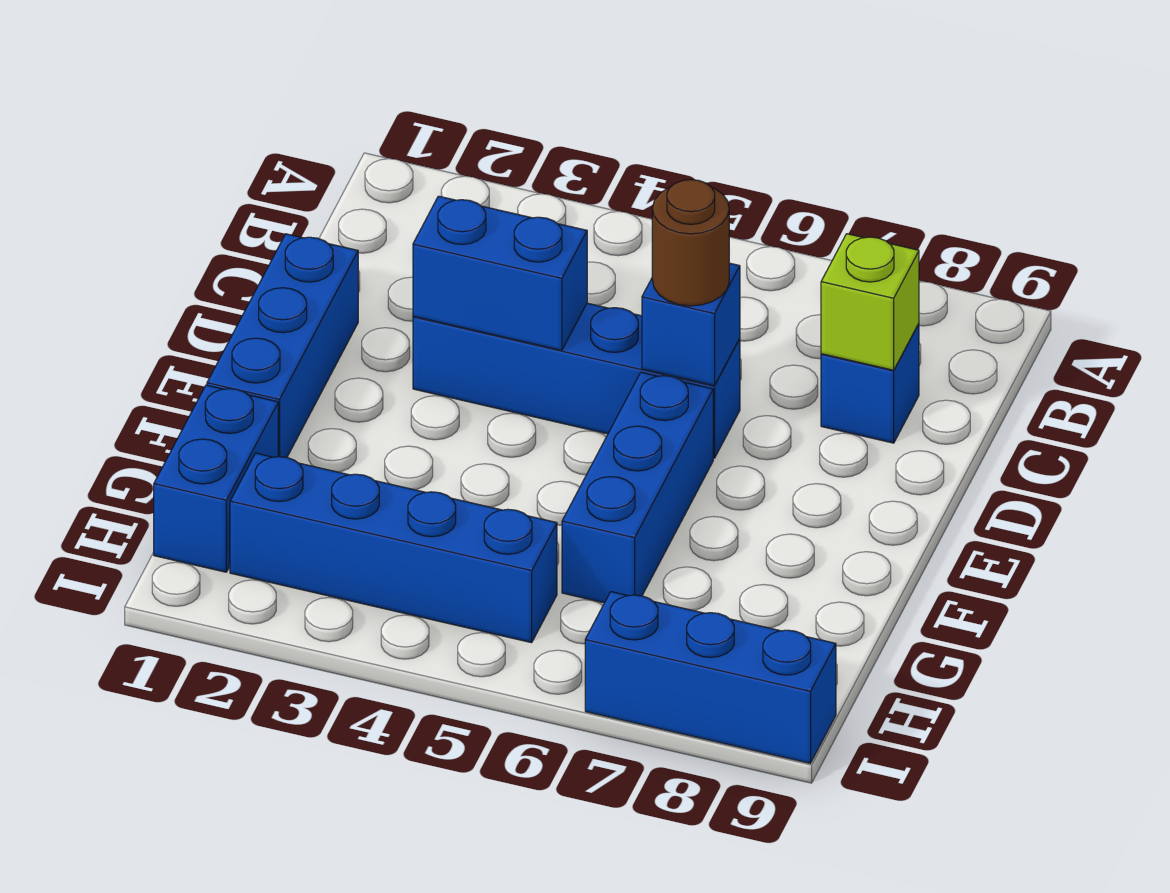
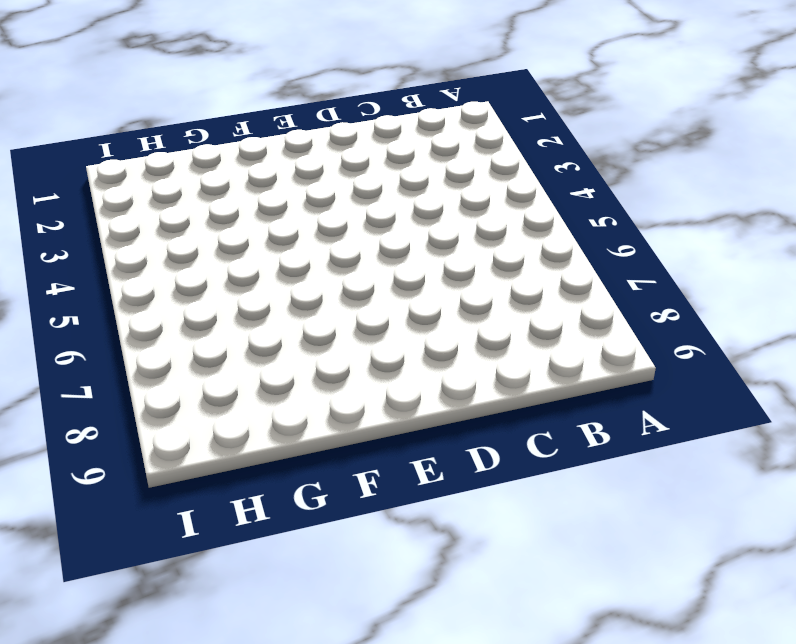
none -> blue 1x1 brick [821,324,919,443]
none -> blue 1x3 brick [207,234,358,457]

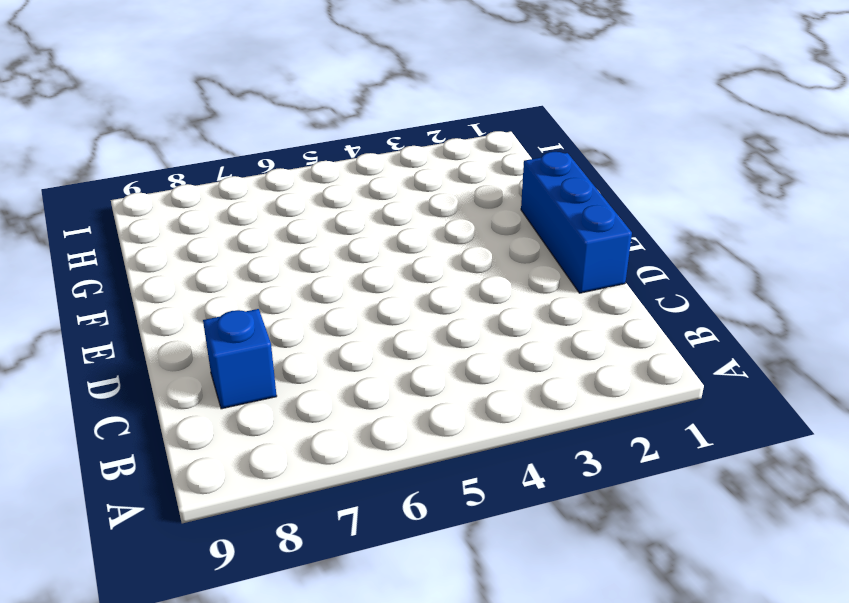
none -> blue 1x4 brick [413,303,740,458]
none -> blue 1x3 brick [562,372,713,603]

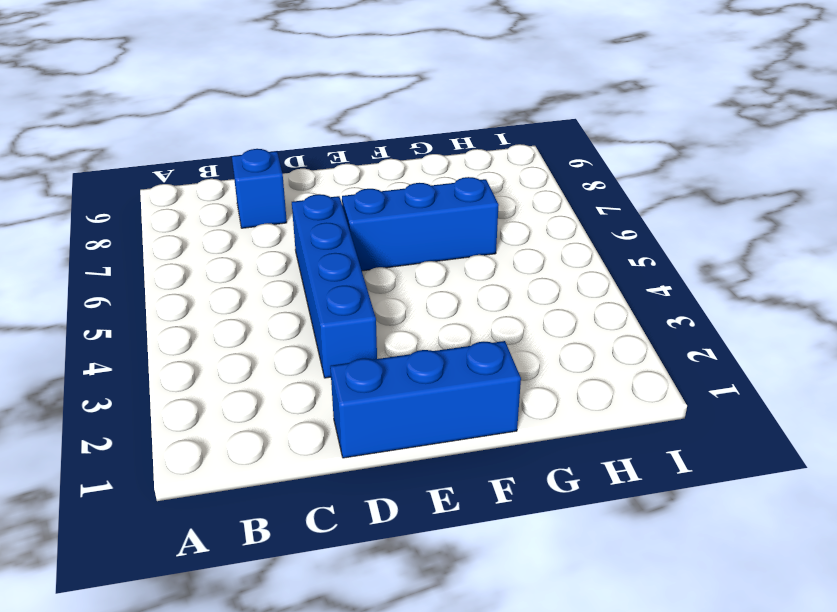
none -> blue 1x2 brick [154,385,278,572]
none -> blue 1x4 brick [230,453,557,643]

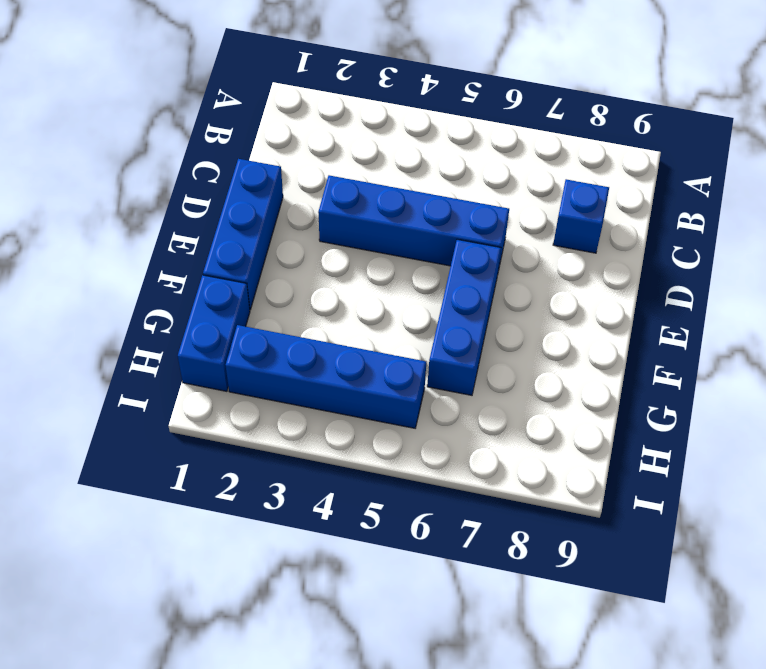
none -> blue 1x3 brick [585,592,836,763]
none -> lime 1x1 brick [821,234,919,370]

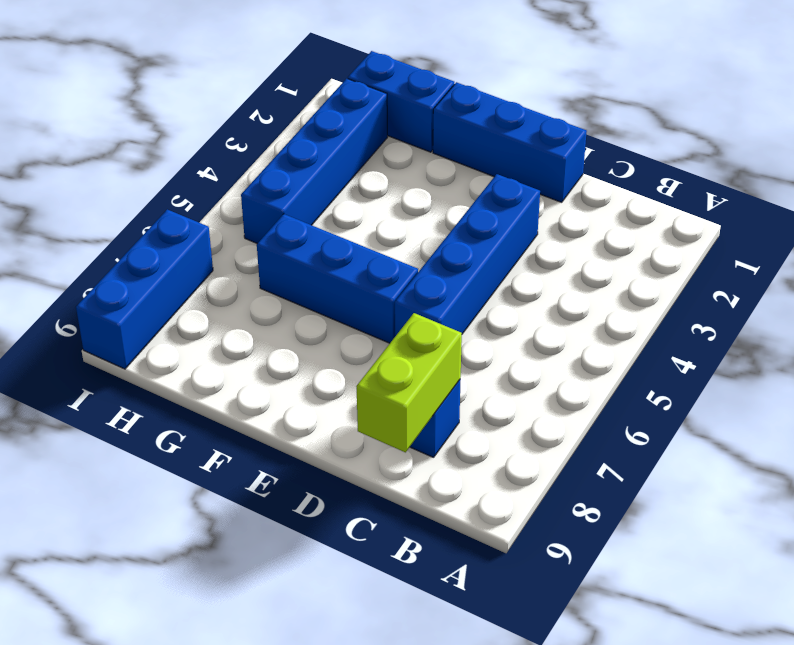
lime 1x2 brick [356,313,462,452] -> lime 1x1 brick [821,234,919,370]
none -> blue 1x2 brick [413,196,587,350]
none -> blue 1x1 brick [642,263,740,386]

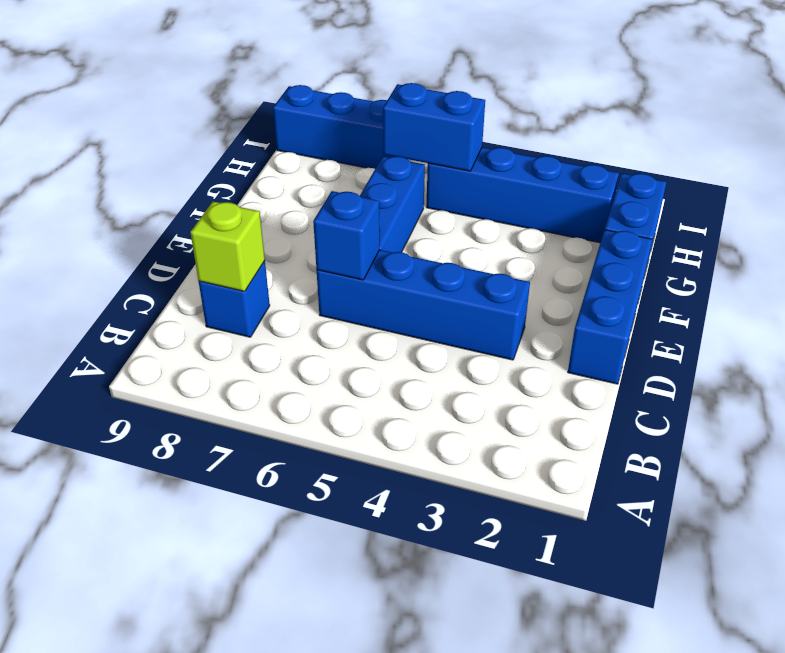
blue 1x2 brick [383,83,485,171] -> blue 1x2 brick moved to [413,196,587,350]
none -> brown 1x1 round brick [652,180,729,306]

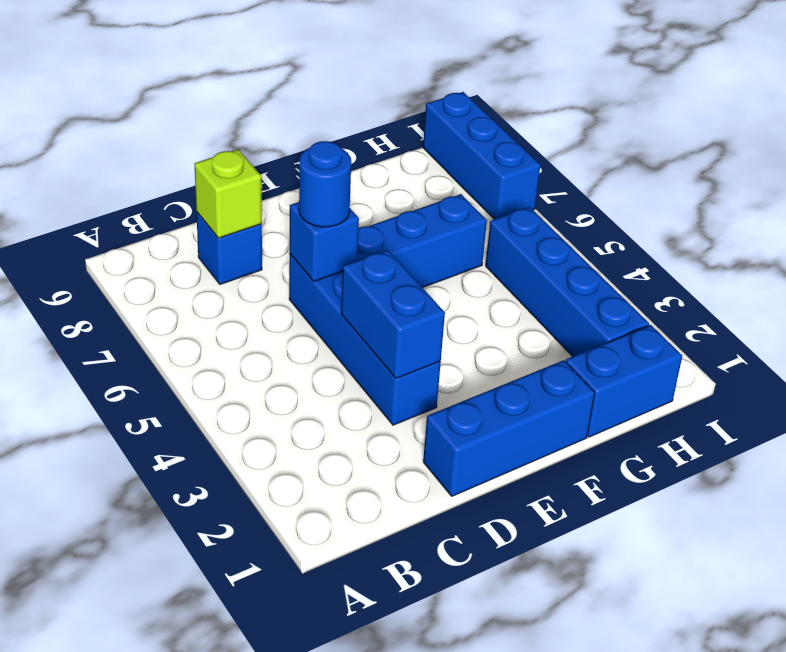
blue 1x1 round brick [299,141,351,227] -> brown 1x1 round brick [652,180,729,306]

